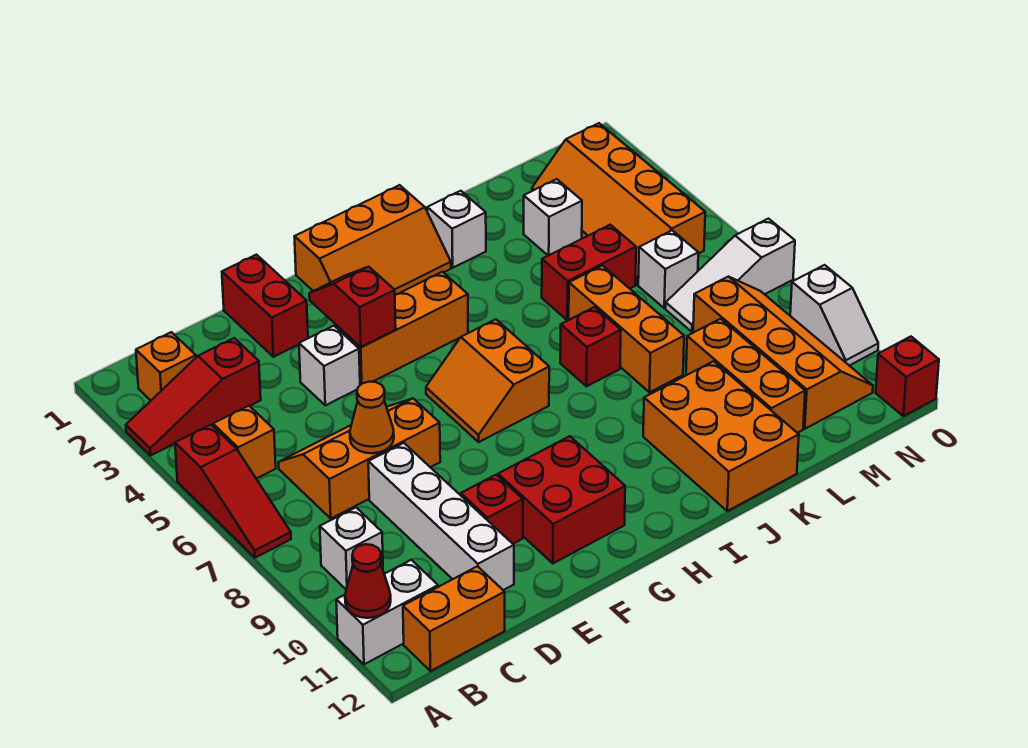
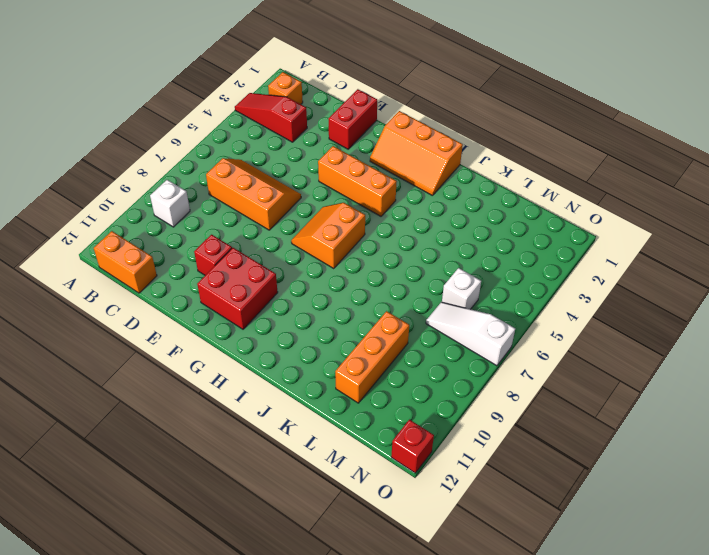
none -> red 1x3 slope [175,425,291,558]
none -> white 1x2 brick [336,560,438,664]
none -> orange 1x1 brick [213,406,276,479]
none -> white 1x4 brick [368,443,514,590]

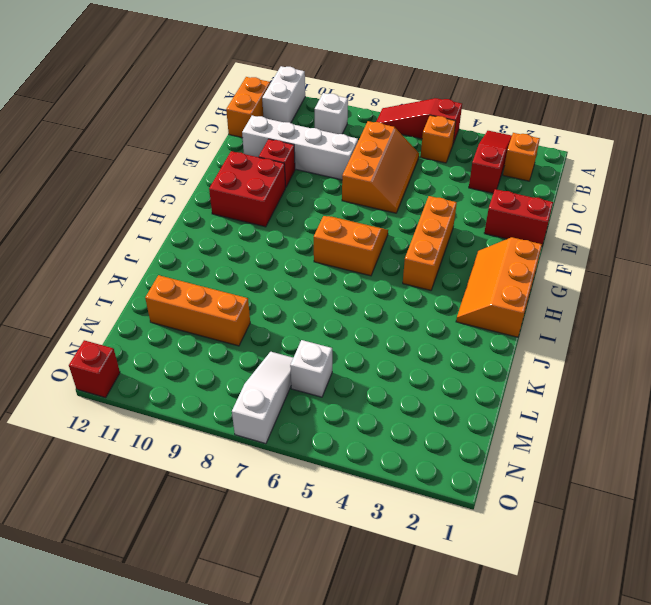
none -> white 1x1 brick [299,326,360,405]
none -> white 1x1 brick [427,191,486,268]
none -> red 1x1 brick [560,307,621,386]
none -> orange 2x3 brick [643,361,799,511]

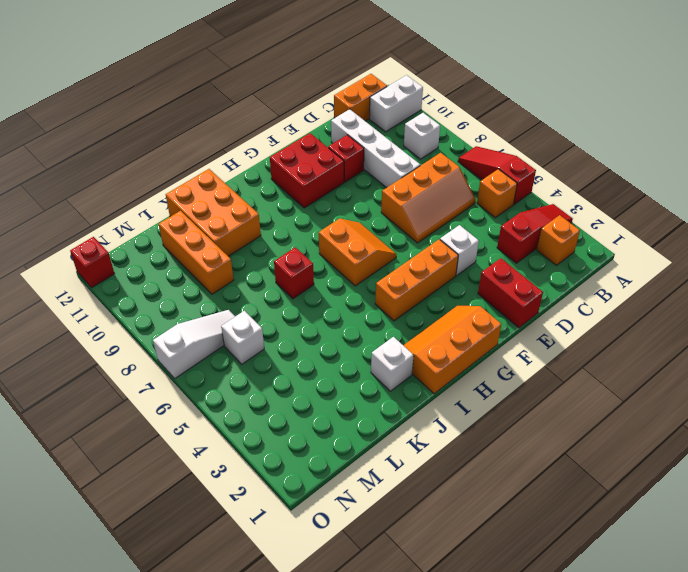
none -> red 1x2 brick [542,225,636,320]
none -> orange 1x3 brick [569,266,684,392]
none -> white 1x1 brick [524,179,582,256]
none -> orange 2x4 slope [532,123,705,285]

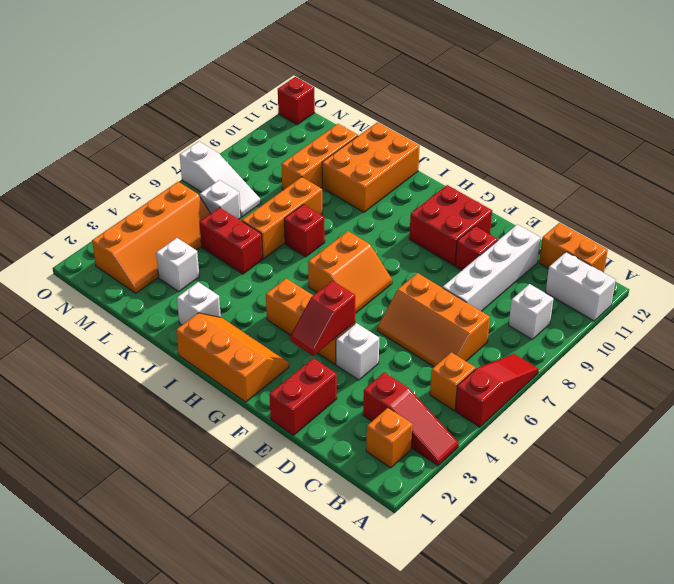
none -> orange 2x4 slope [693,277,873,429]
none -> white 1x2 slope [790,265,878,366]
none -> red 1x1 cone [345,544,391,618]
none -> orange 1x1 cone [350,382,394,453]

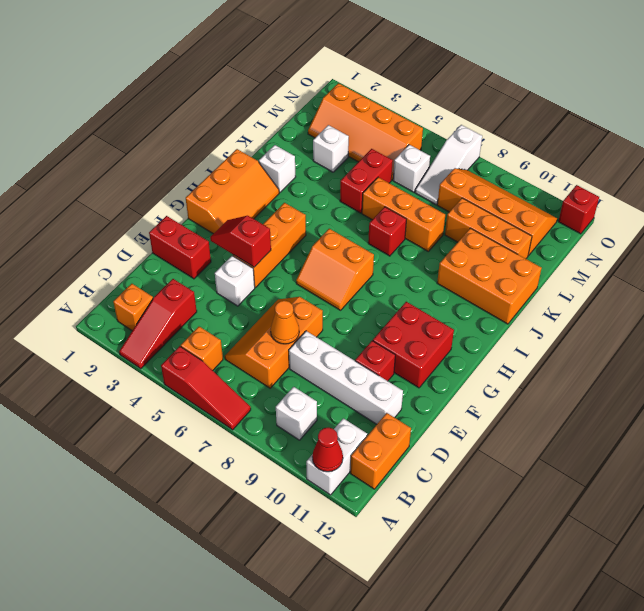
none -> white 1x2 slope [790,265,878,366]

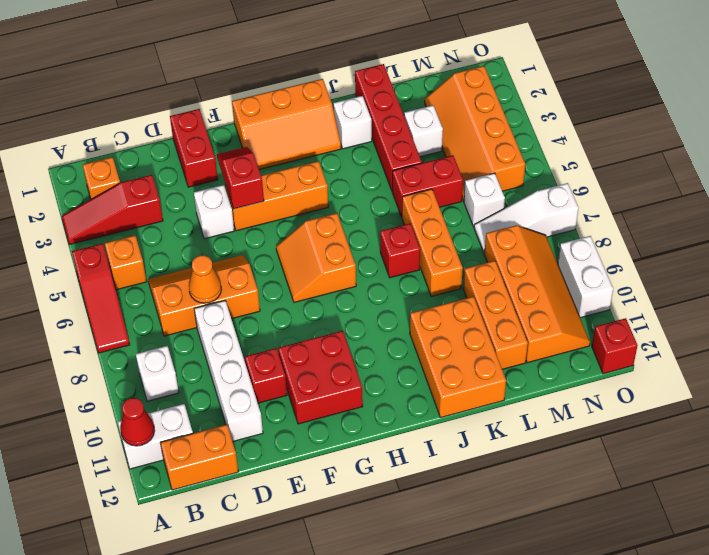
red 1x4 brick [355,64,422,191] -> none
white 1x2 brick [558,236,613,318] -> white 1x2 slope [790,265,878,366]

